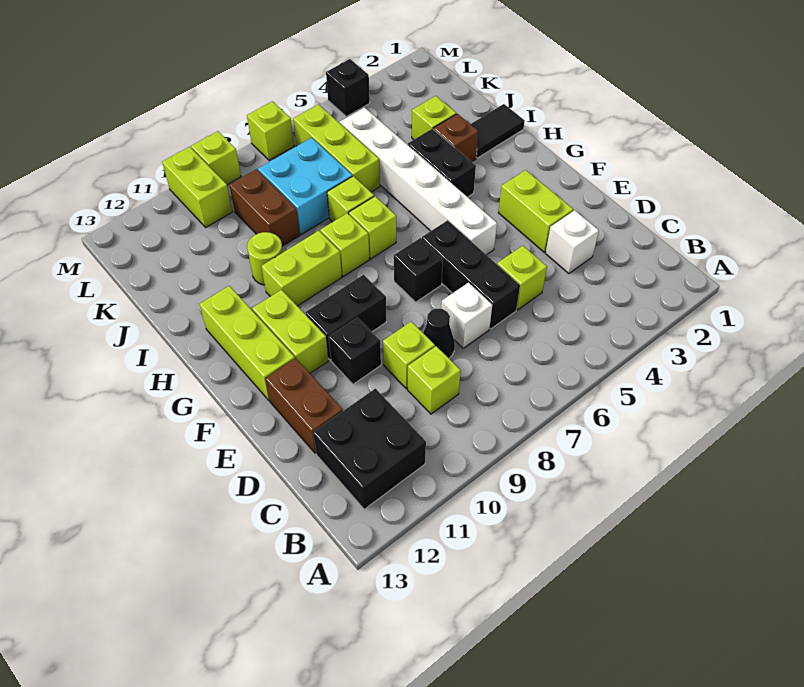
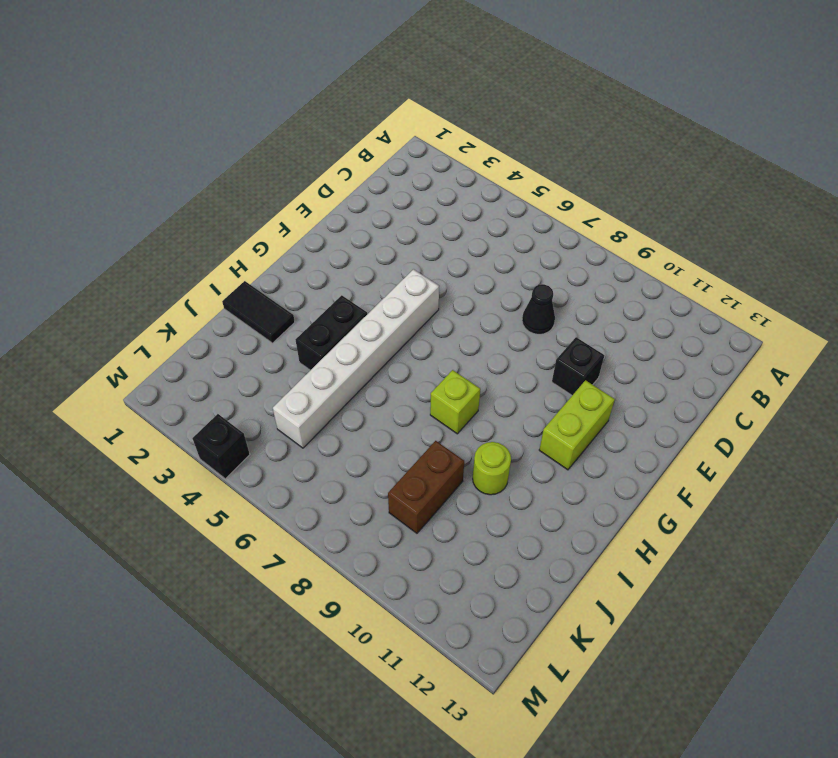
none -> black 2x2 brick [313,389,426,509]
none -> lime 1x1 brick [408,346,461,414]
none -> white 1x1 brick [546,210,599,274]
none -> lime 1x1 brick [497,246,547,310]

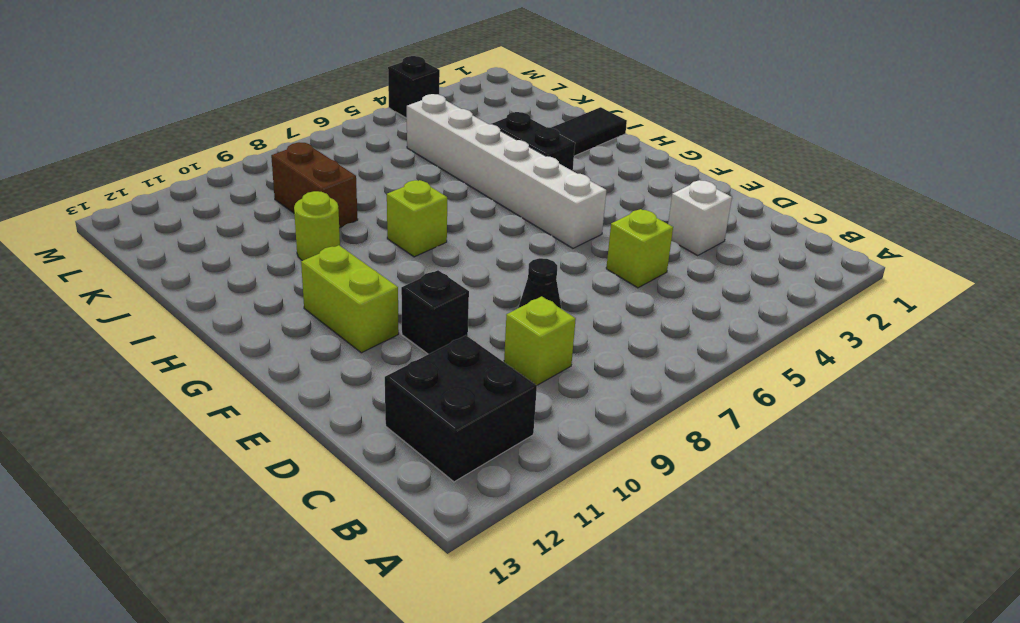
none -> black 1x3 brick [422,220,520,329]
none -> white 1x1 brick [441,283,492,348]
none -> lime 1x1 brick [383,322,435,389]
none -> brown 1x2 brick [265,358,343,453]

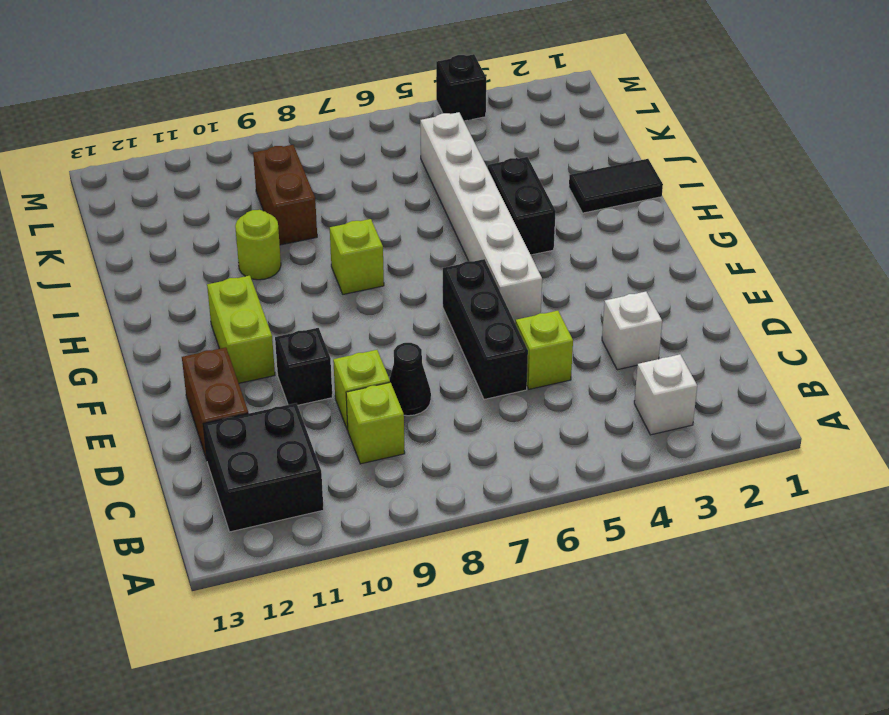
white 1x1 brick [634,354,697,435] -> white 1x1 brick moved to [441,283,492,348]
none -> lime 1x2 brick [498,170,573,252]
none -> black 1x1 brick [394,238,443,302]
none -> black 1x2 brick [305,275,386,360]
none -> lime 1x3 brick [200,286,295,401]

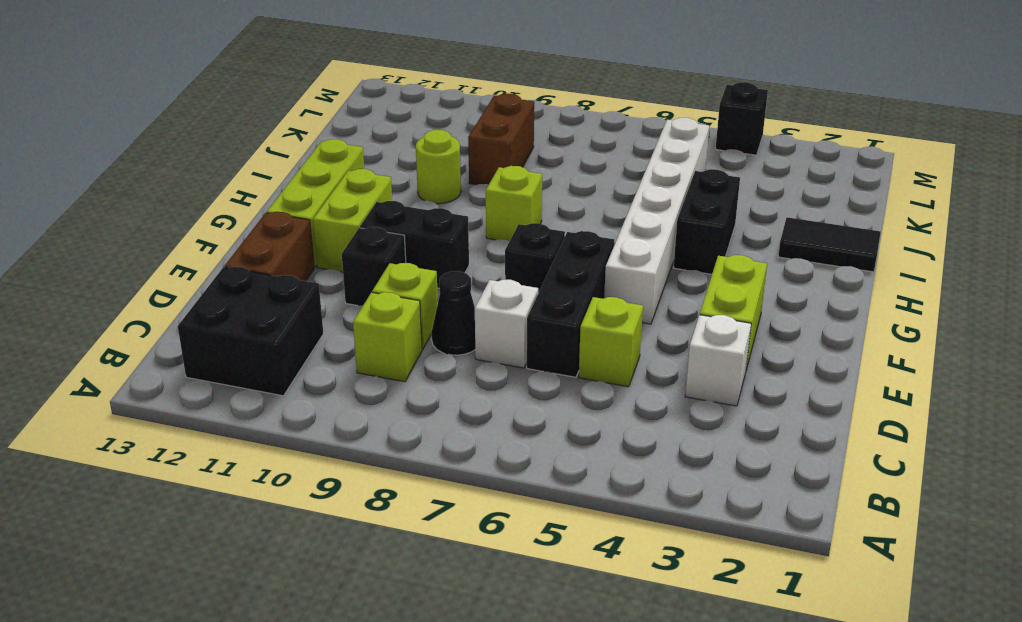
none -> lime 1x1 brick [349,196,396,259]
none -> lime 1x2 brick [261,231,342,306]
none -> brown 1x1 brick [433,114,478,162]
none -> lime 1x1 brick [327,176,374,222]

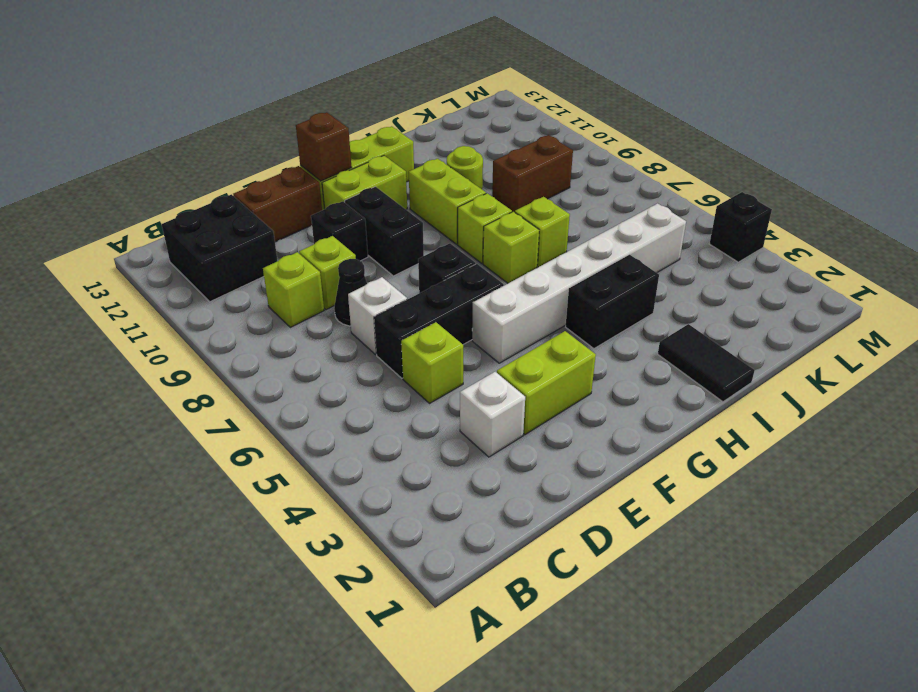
brown 1x1 brick [296,113,352,181] -> brown 1x1 brick moved to [433,114,478,162]
none -> lime 1x1 brick [412,96,456,139]
none -> lime 1x3 brick [293,104,380,192]
none -> cyan 2x2 brick [258,138,352,235]
none -> lime 1x2 brick [162,147,232,227]

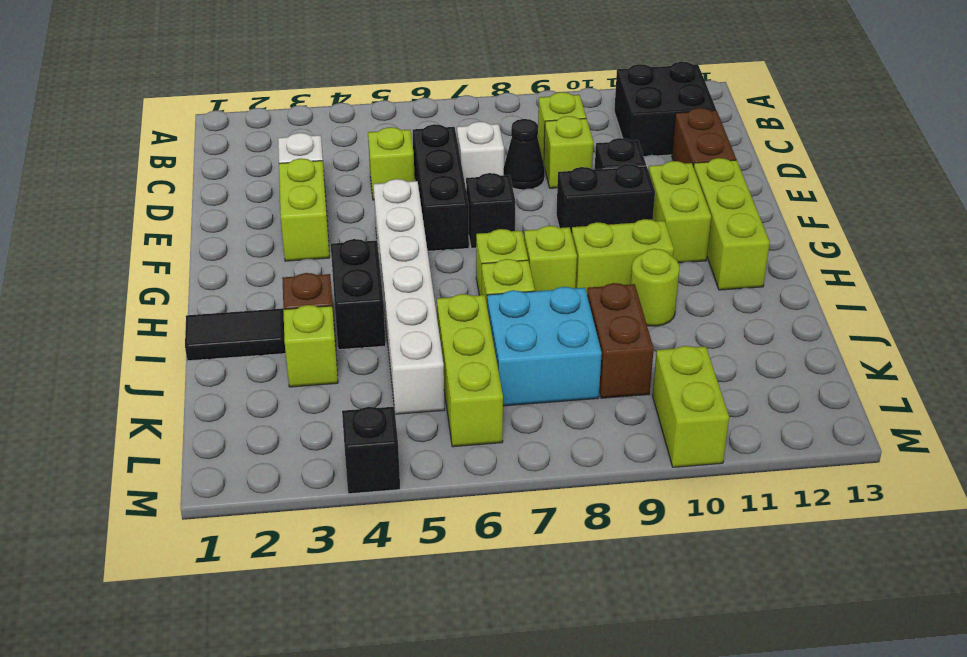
none -> lime 1x1 brick [247,101,294,160]
none -> lime 1x1 brick [191,131,241,185]

